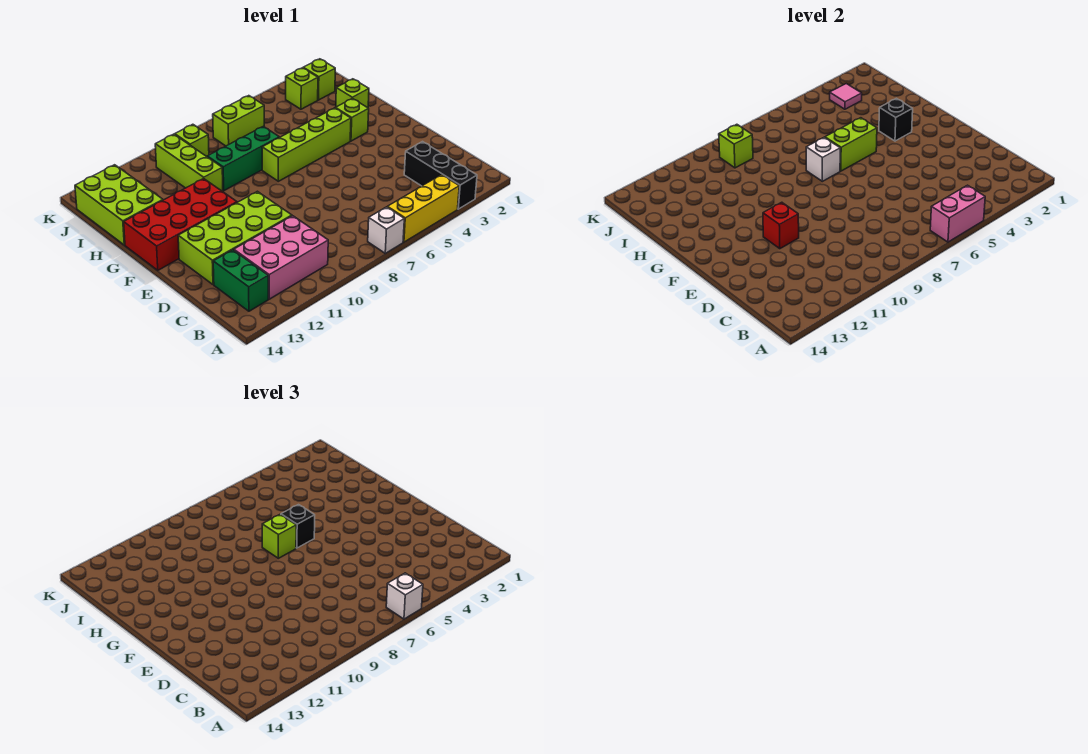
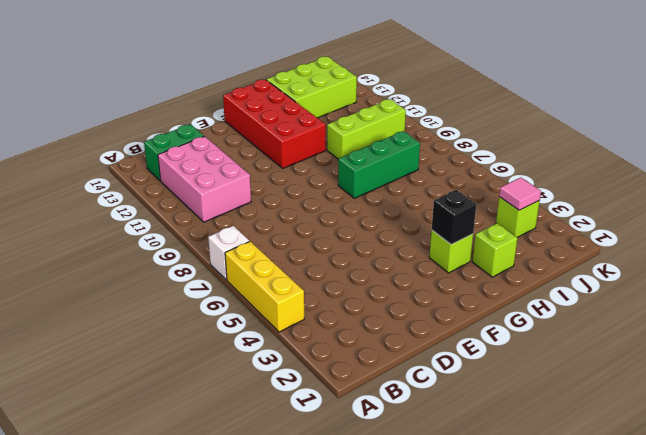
green 1x3 brick [338,131,420,198] -> green 1x3 brick turned to [207,126,279,191]
none -> black 1x3 brick [404,142,477,209]
none -> lime 2x4 brick [178,191,292,285]
none -> lime 1x4 brick [262,108,351,181]

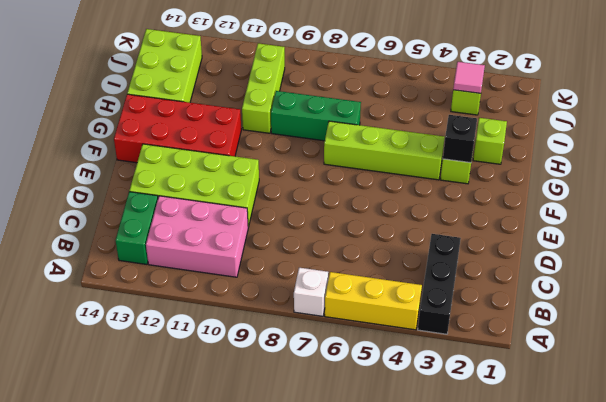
none -> lime 1x1 brick [303,59,335,100]
none -> lime 1x2 brick [213,96,264,146]
none -> lime 1x1 brick [175,124,209,157]

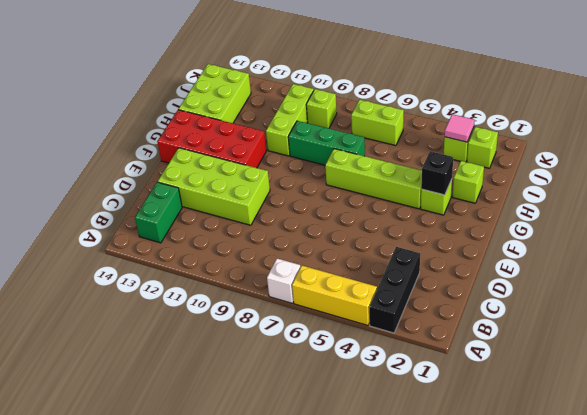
none -> pink 2x3 brick [234,216,328,299]
none -> pink 1x2 brick [930,185,985,242]
none -> red 1x1 brick [763,202,799,249]

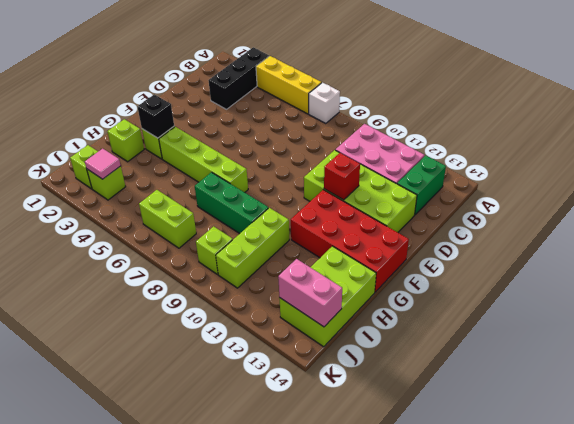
pink 1x2 brick [278,259,342,327] -> pink 1x2 brick moved to [930,185,985,242]
none -> lime 1x2 brick [825,118,877,171]
none -> white 1x1 brick [806,138,840,181]
none -> lime 1x1 brick [719,124,753,168]

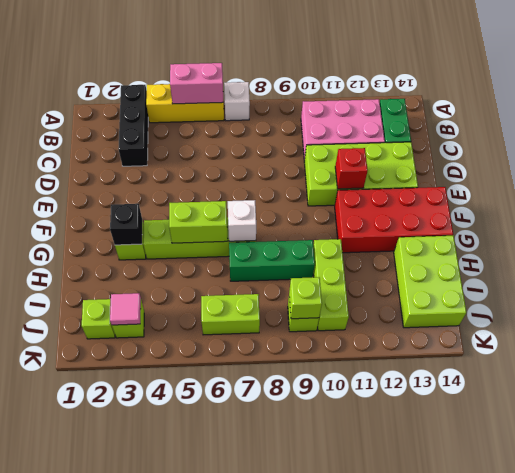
none -> lime 1x1 brick [336,79,369,108]
none -> white 1x1 brick [386,573,423,619]
none -> black 1x1 brick [281,505,315,548]

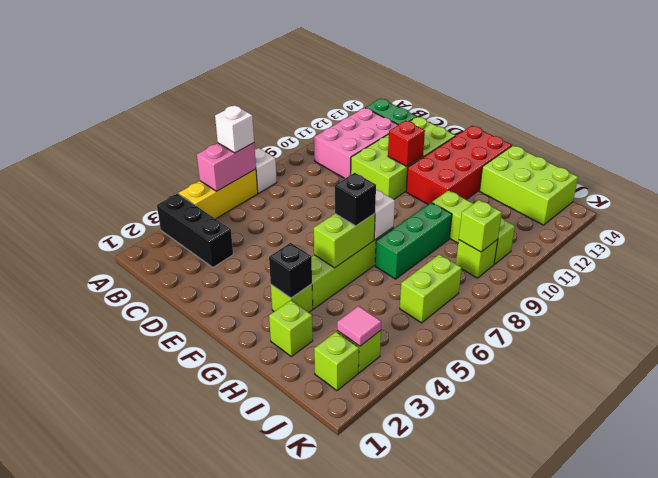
none -> lime 1x1 brick [262,515,296,558]

